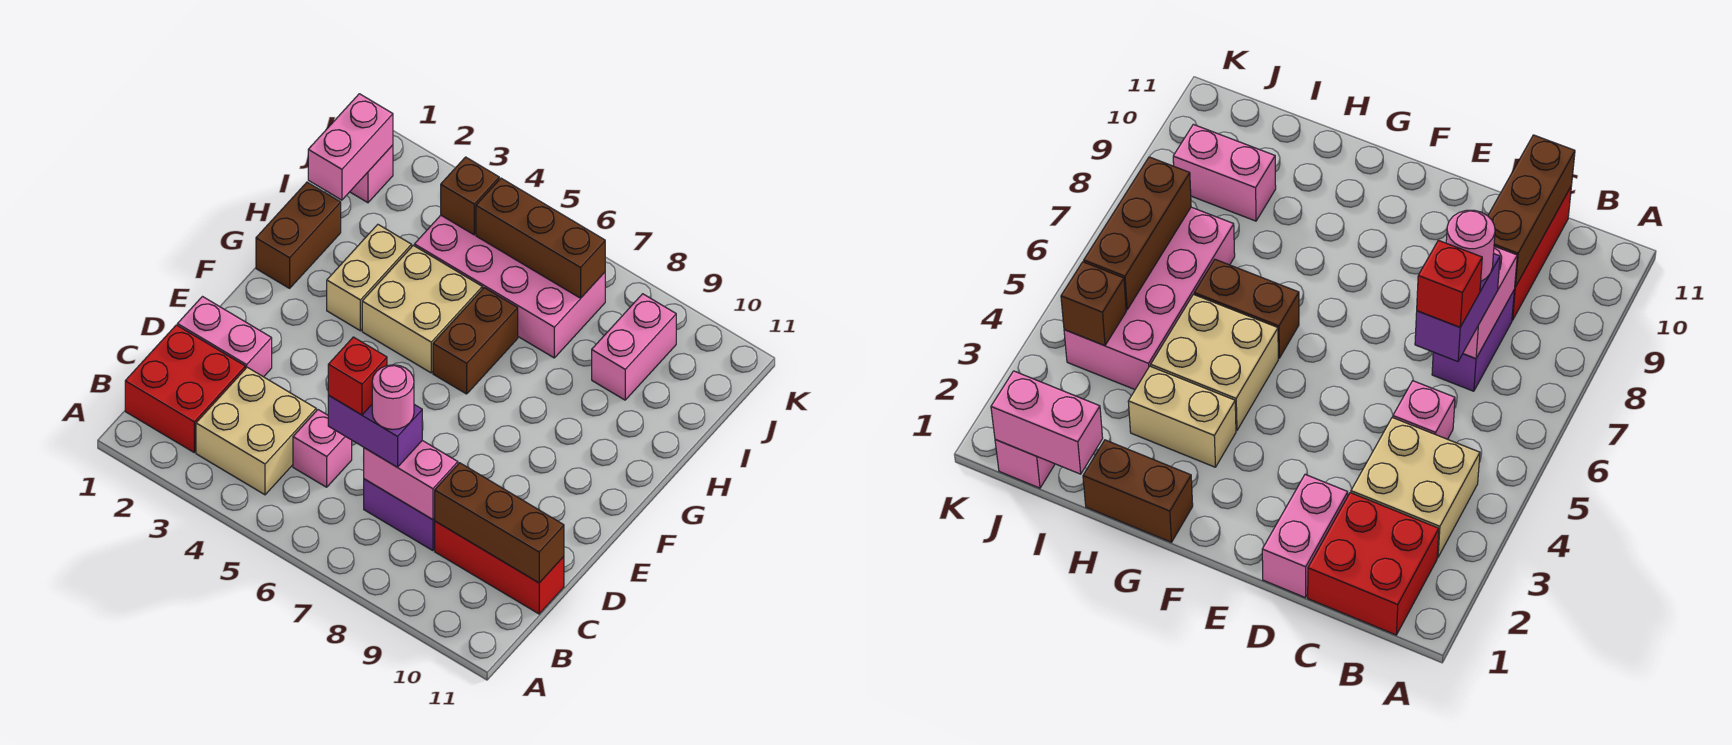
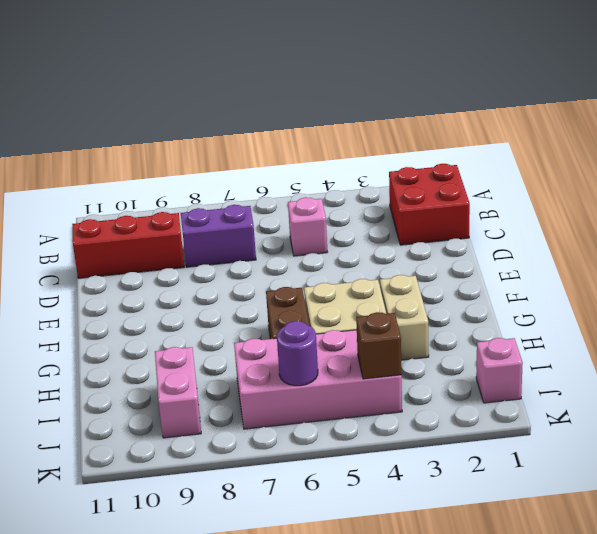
purple 1x1 round brick [277,321,318,386] -> brown 1x3 brick [476,178,605,298]
none -> tan 2x2 brick [196,367,316,495]
none -> pink 1x2 brick [177,297,272,377]
none -> brown 1x2 brick [256,182,341,288]

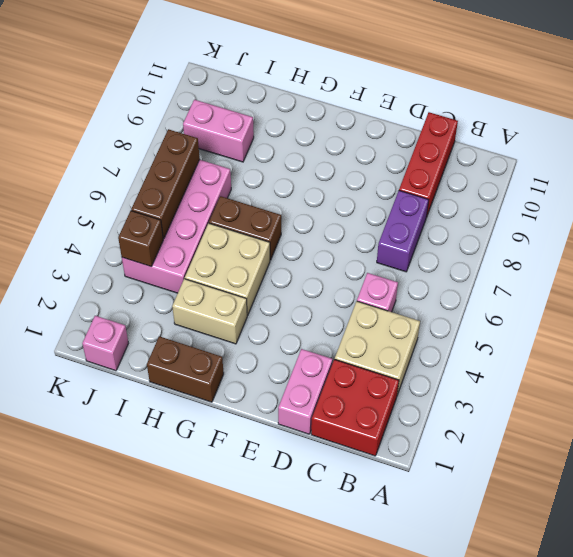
none -> pink 1x2 brick [364,441,458,520]
none -> brown 1x3 brick [435,463,564,583]
none -> pink 1x2 brick [308,94,393,200]

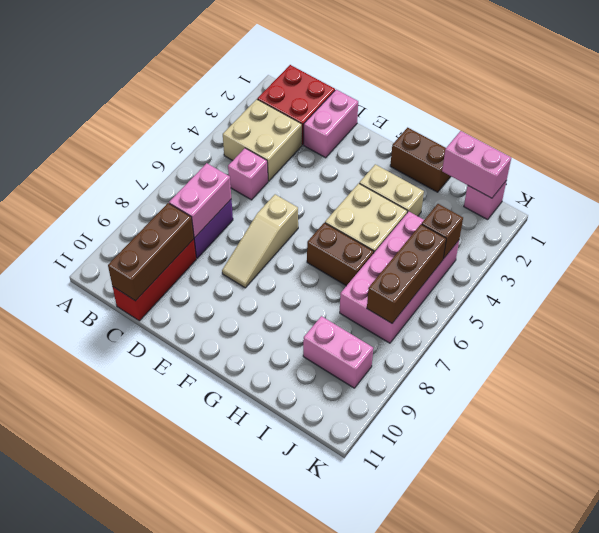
tan 1x3 slope [222,194,298,288] -> none
none -> purple 1x2 brick [328,396,422,467]
none -> red 1x1 brick [328,337,387,415]
none -> pink 1x1 round brick [372,365,414,429]

